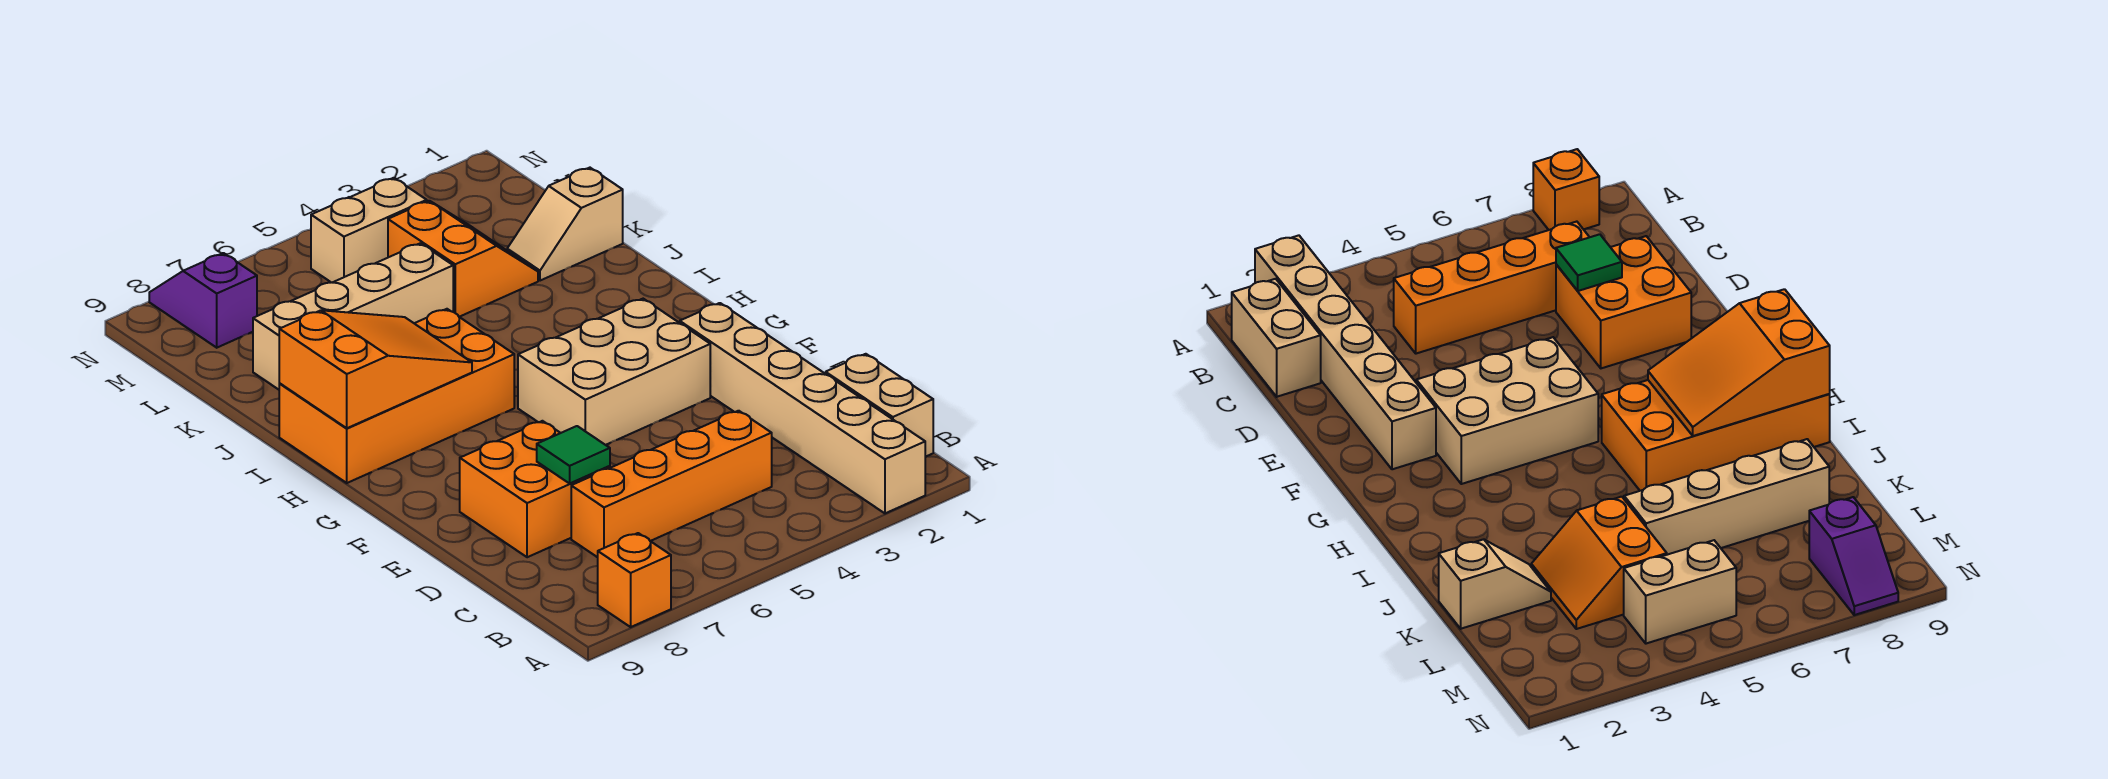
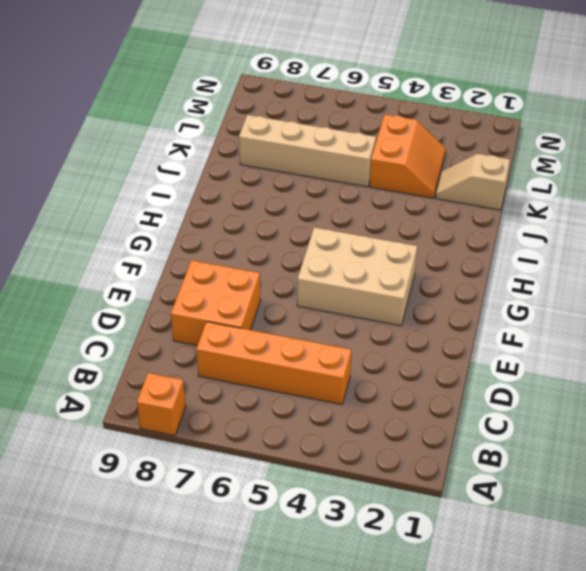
none -> tan 1x6 brick [680,303,925,513]
none -> tan 1x2 brick [826,354,933,457]
none -> orange 2x4 brick [279,309,514,483]

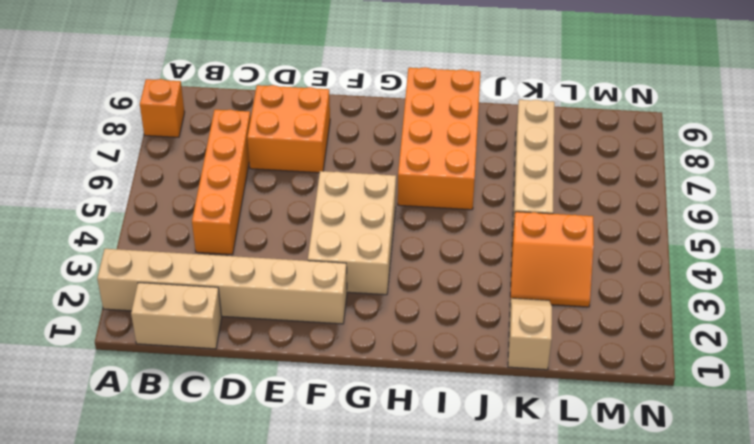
none -> tan 1x2 brick [311,178,427,283]
none -> purple 1x2 slope [149,253,257,348]
none -> green 1x1 tile [537,426,610,483]

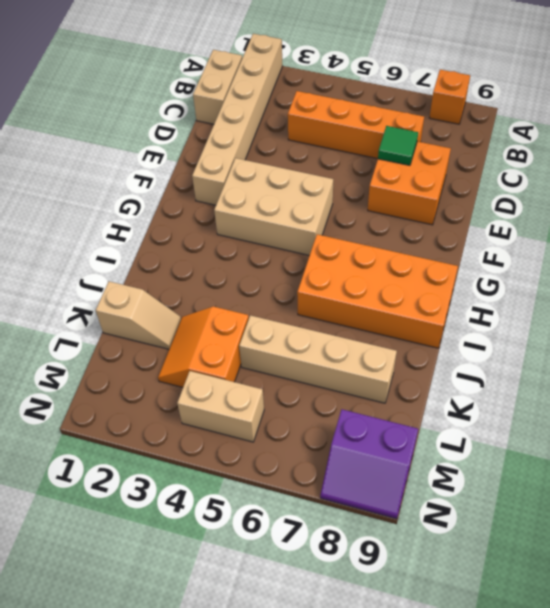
purple 2x2 slope [320,409,418,519] -> purple 1x2 slope [149,253,257,348]
none -> orange 2x3 slope [279,310,472,428]

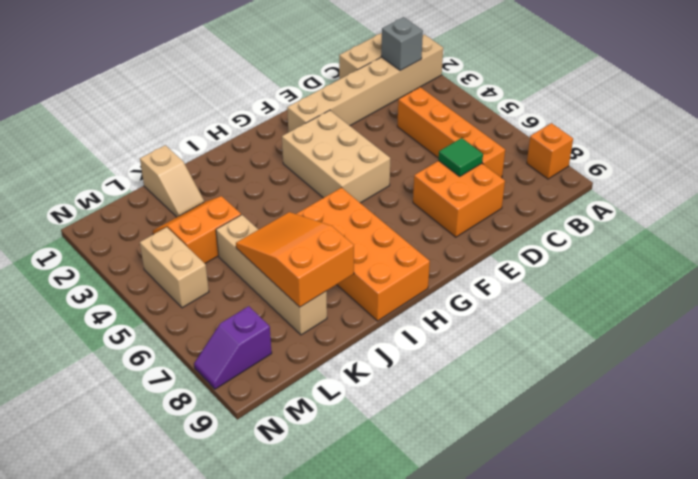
grey 1x1 brick [381,17,423,71] -> none
orange 2x3 slope [236,212,354,307] -> orange 2x3 slope moved to [279,310,472,428]

